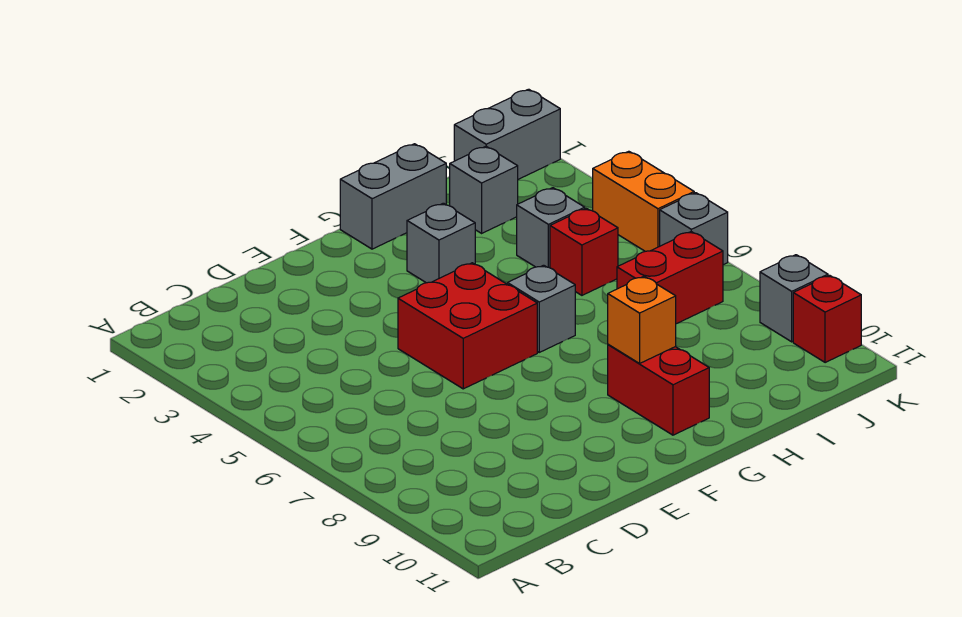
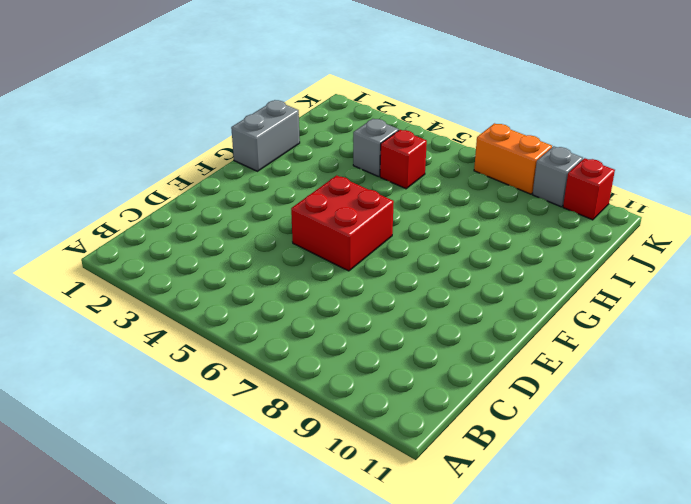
orange 1x2 brick [474,123,552,194] -> orange 1x2 brick moved to [593,151,694,251]
none -> grey 1x1 brick [407,203,475,283]
none -> grey 1x1 brick [507,265,575,352]
none -> red 1x2 brick [608,344,709,435]

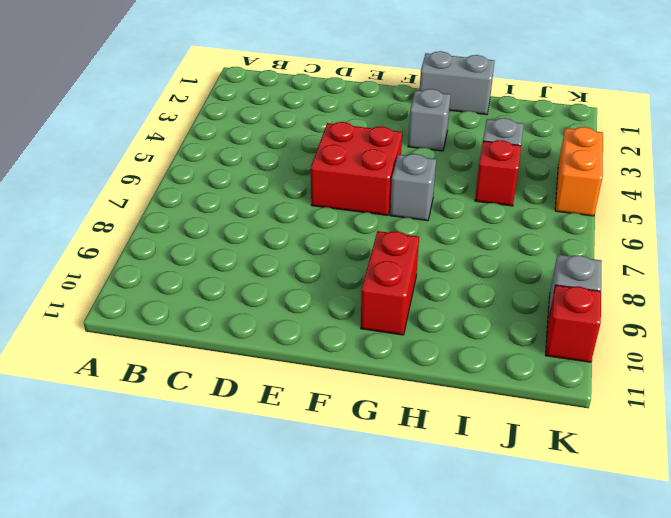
none -> grey 1x1 brick [450,146,518,233]
none -> red 1x2 brick [617,232,723,324]
none -> grey 1x2 brick [454,89,560,179]

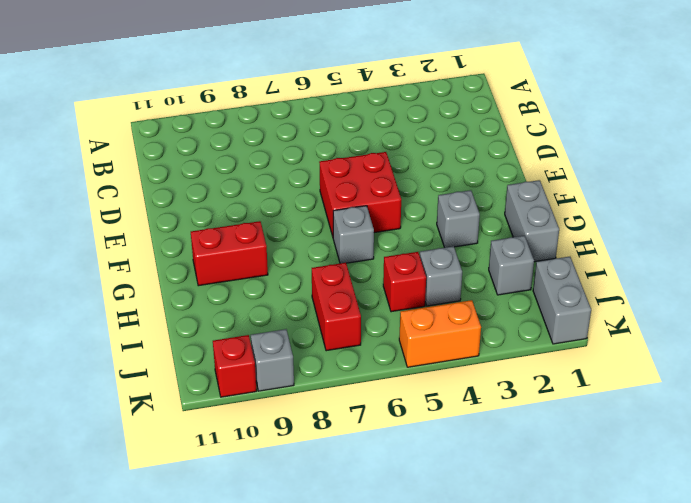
none -> grey 1x1 brick [660,193,728,265]
none -> orange 1x1 brick [608,276,676,363]

